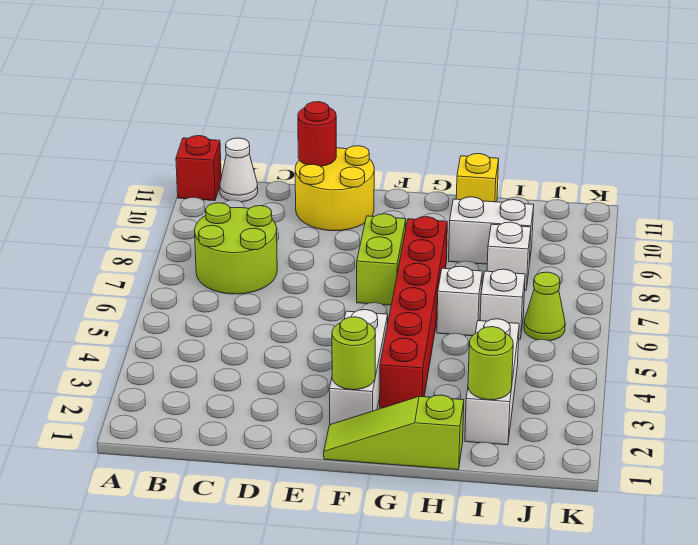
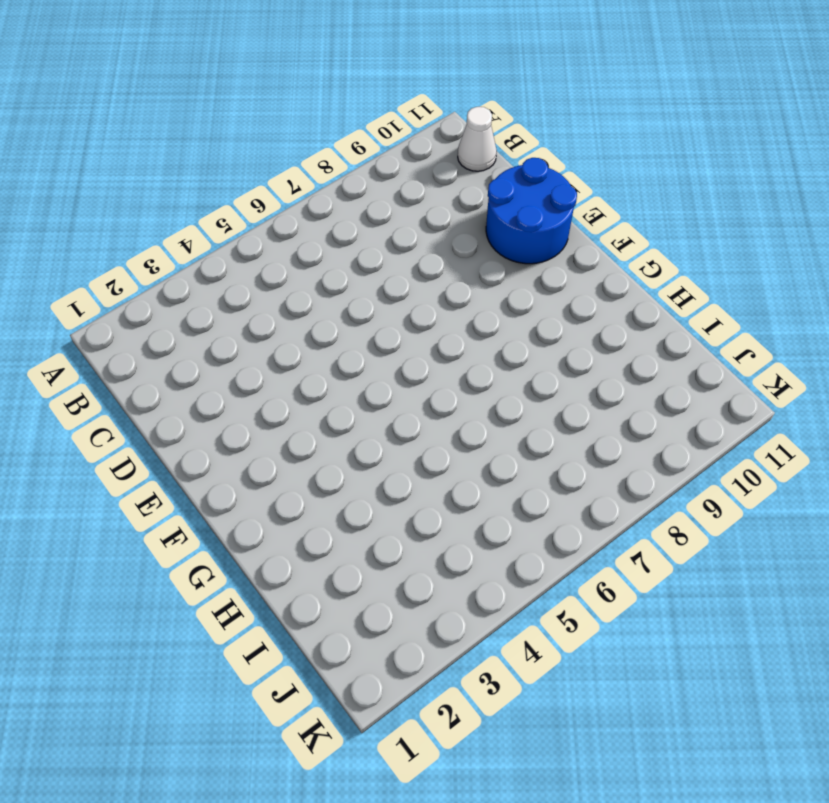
blue 2x2 round brick [486,158,577,264] -> yellow 2x2 round brick [295,146,374,231]
none -> red 1x1 brick [176,136,221,201]
none -> lime 2x2 round brick [195,203,277,294]
none -> lime 1x3 slope [324,395,464,470]

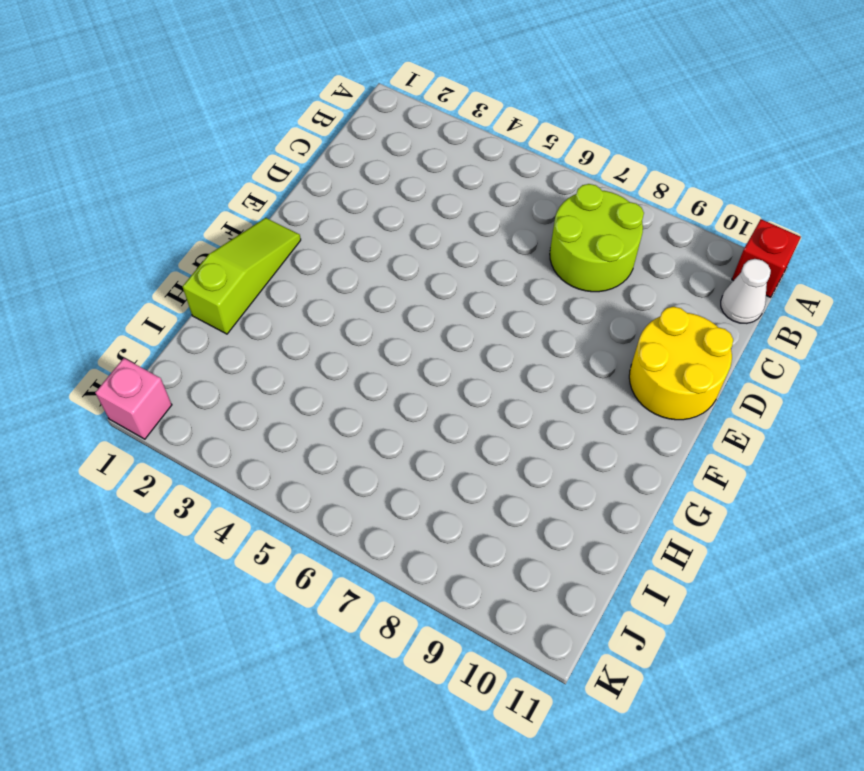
pink 1x1 brick [95,358,172,439] -> none
none -> white 1x3 brick [329,310,388,425]
none -> lime 1x2 brick [357,214,406,305]
none -> red 1x6 brick [380,217,447,408]

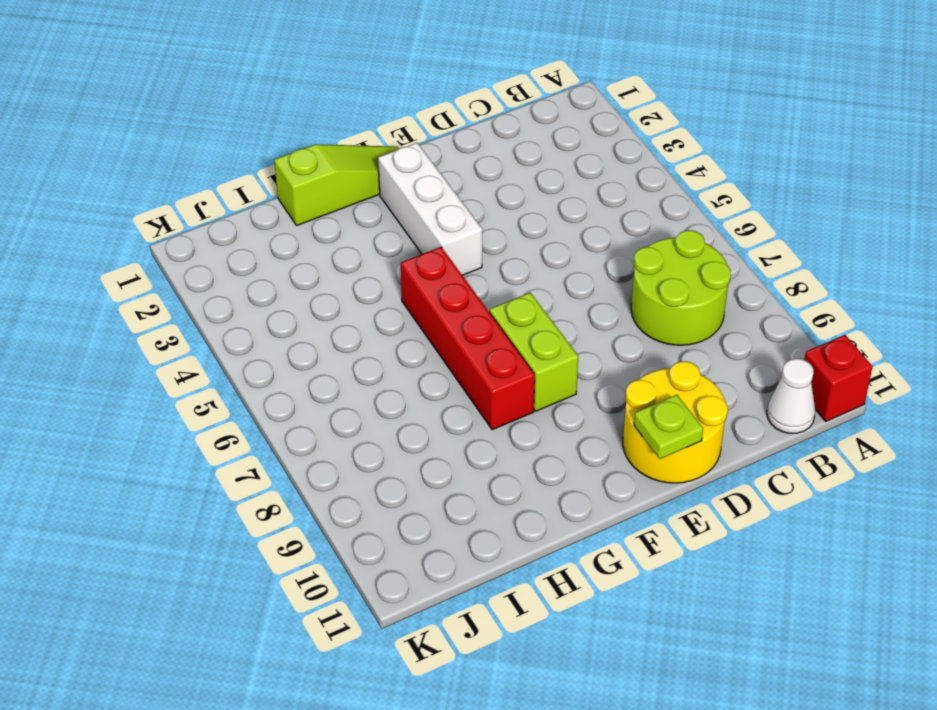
lime 1x1 plate [634,395,703,459] -> none
red 1x4 brick [401,247,535,430] -> red 1x6 brick [380,217,447,408]
none -> white 1x1 brick [437,266,482,336]
none -> white 1x2 brick [449,197,534,264]
none -> yellow 1x1 brick [456,154,499,202]

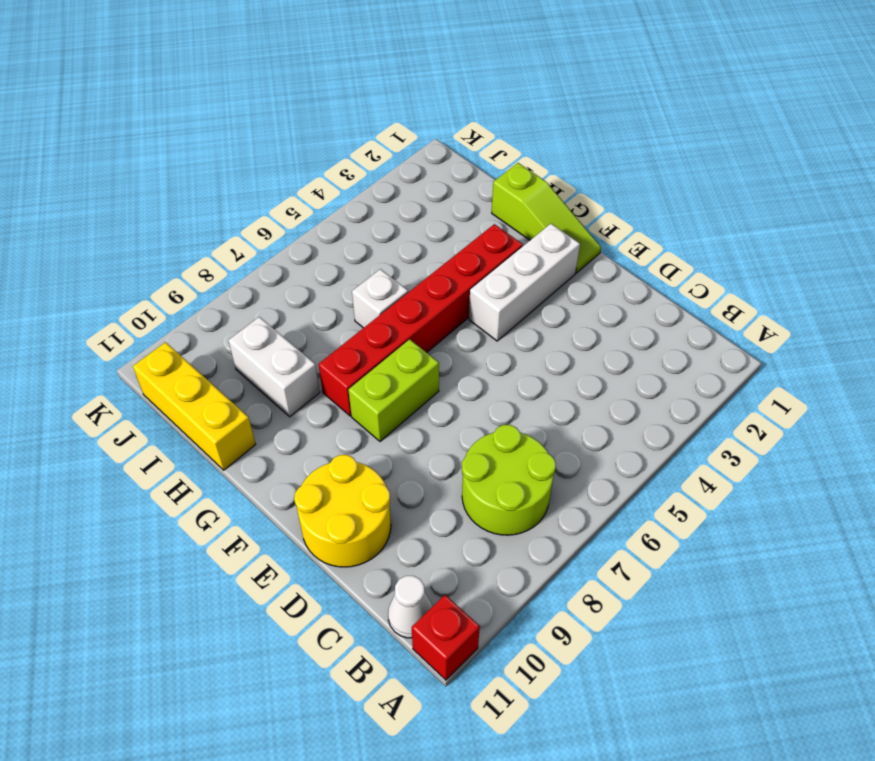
yellow 1x3 brick [133,342,256,470] -> yellow 1x1 brick [456,154,499,202]
none -> white 1x3 brick [465,319,519,445]
none -> white 1x1 brick [480,269,525,339]
none -> white 1x1 brick [487,222,531,290]

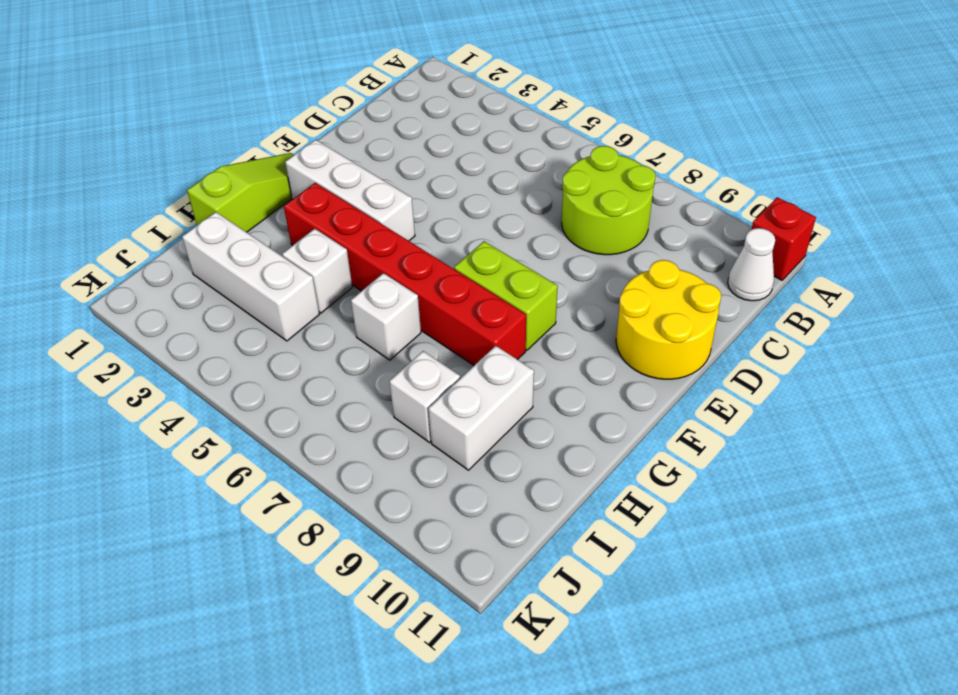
white 1x1 brick [282,229,352,313] -> white 1x1 brick moved to [480,269,525,339]
none -> yellow 1x1 brick [456,154,499,202]
none -> lime 1x1 cone [524,272,565,341]
none -> red 1x1 round brick [298,102,336,166]

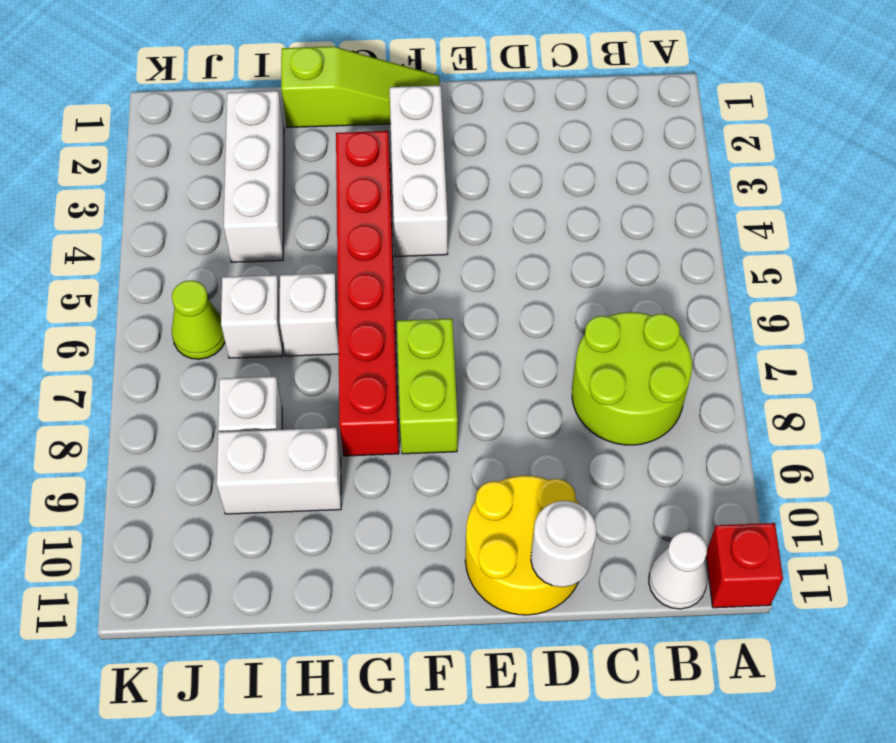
white 1x1 round brick [531,501,597,587] -> red 1x1 round brick [298,102,336,166]
none -> yellow 1x1 brick [456,154,499,202]
none -> lime 1x1 round brick [332,317,375,390]
none -> lime 1x1 round brick [468,327,513,400]

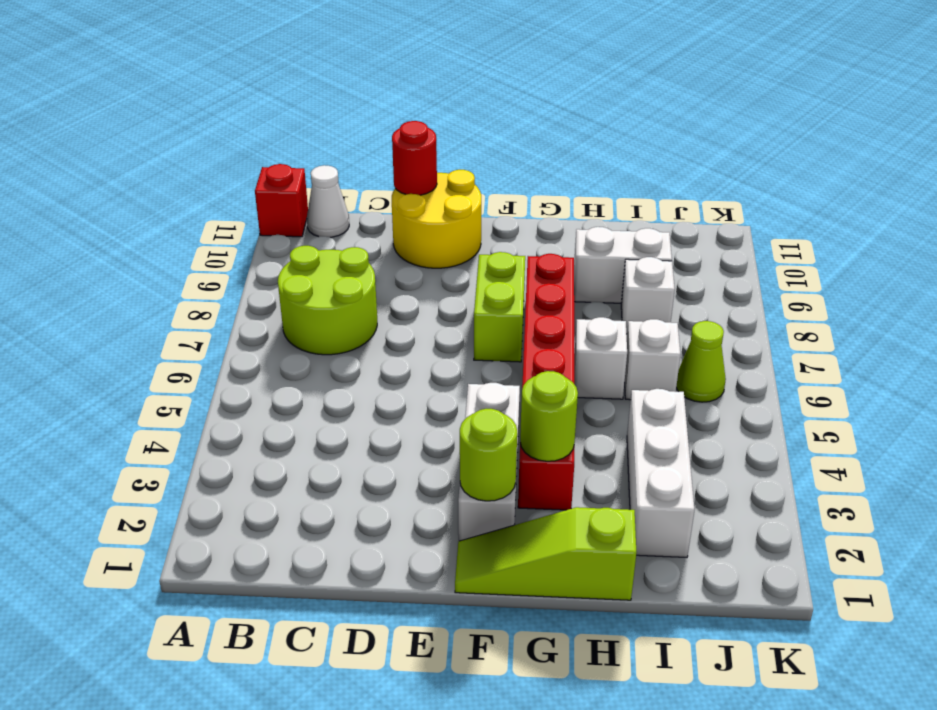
lime 1x1 round brick [520,371,578,461] -> lime 1x1 round brick moved to [468,327,513,400]
none -> yellow 1x1 brick [456,154,499,202]

